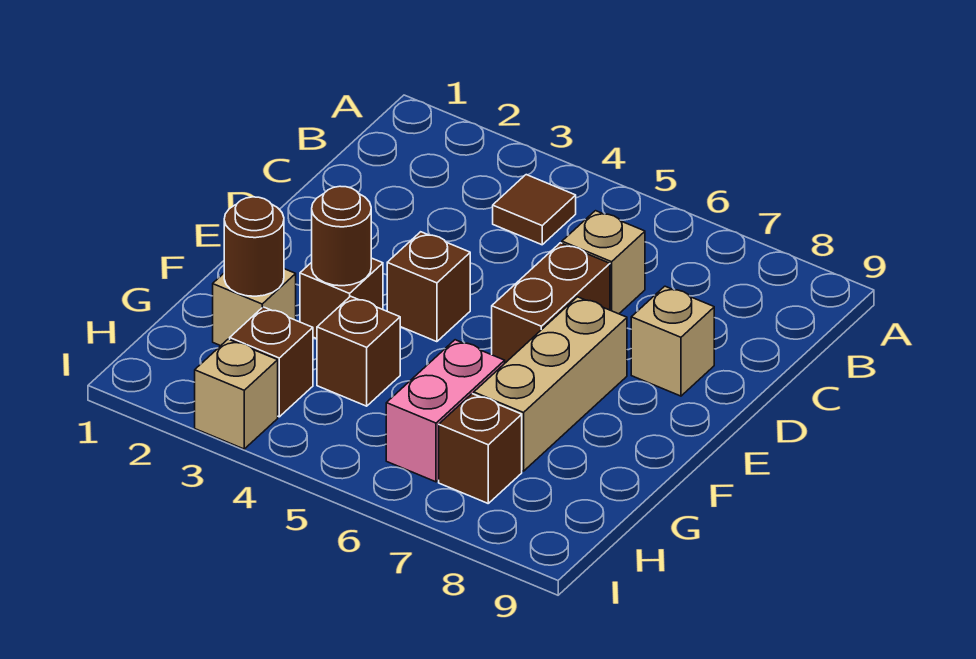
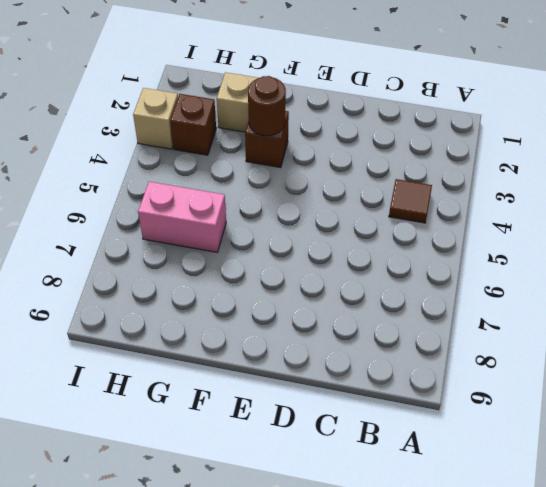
none -> tan 1x1 brick [562,211,645,314]
none -> brown 1x2 brick [492,243,610,363]
none -> tan 1x1 brick [631,286,714,396]

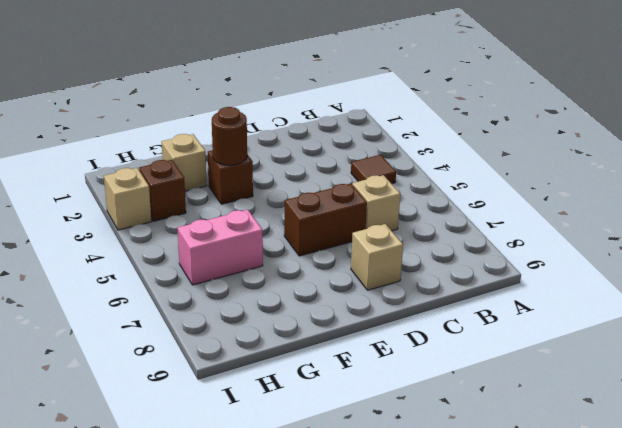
none -> brown 1x1 brick [387,232,470,342]
none -> tan 1x3 brick [474,297,627,471]
none -> brown 1x1 brick [317,296,400,406]

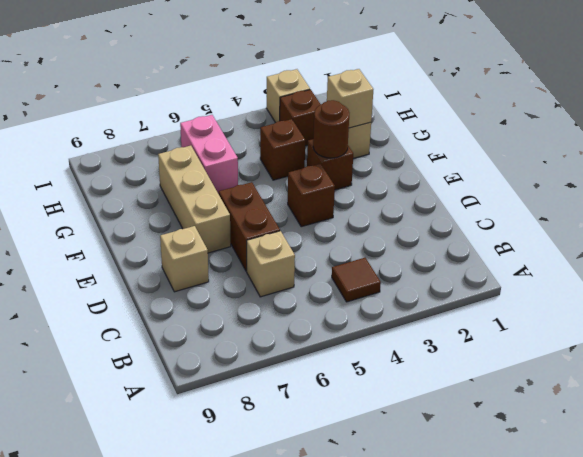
tan 1x1 brick [327,69,373,128] -> brown 1x1 round brick [224,197,284,296]
none -> brown 1x1 brick [439,394,522,503]

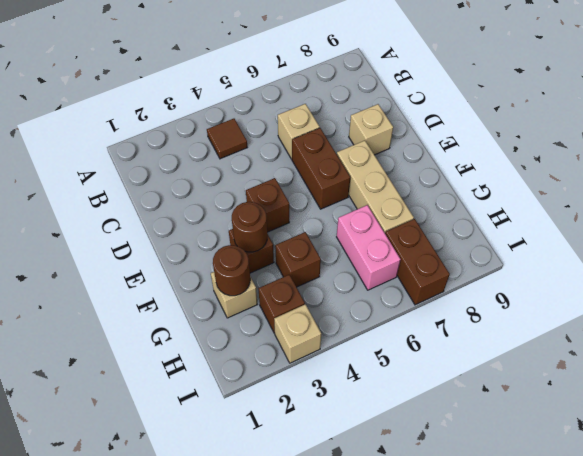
brown 1x2 brick [385,219,450,305] -> brown 1x1 brick [439,394,522,503]

